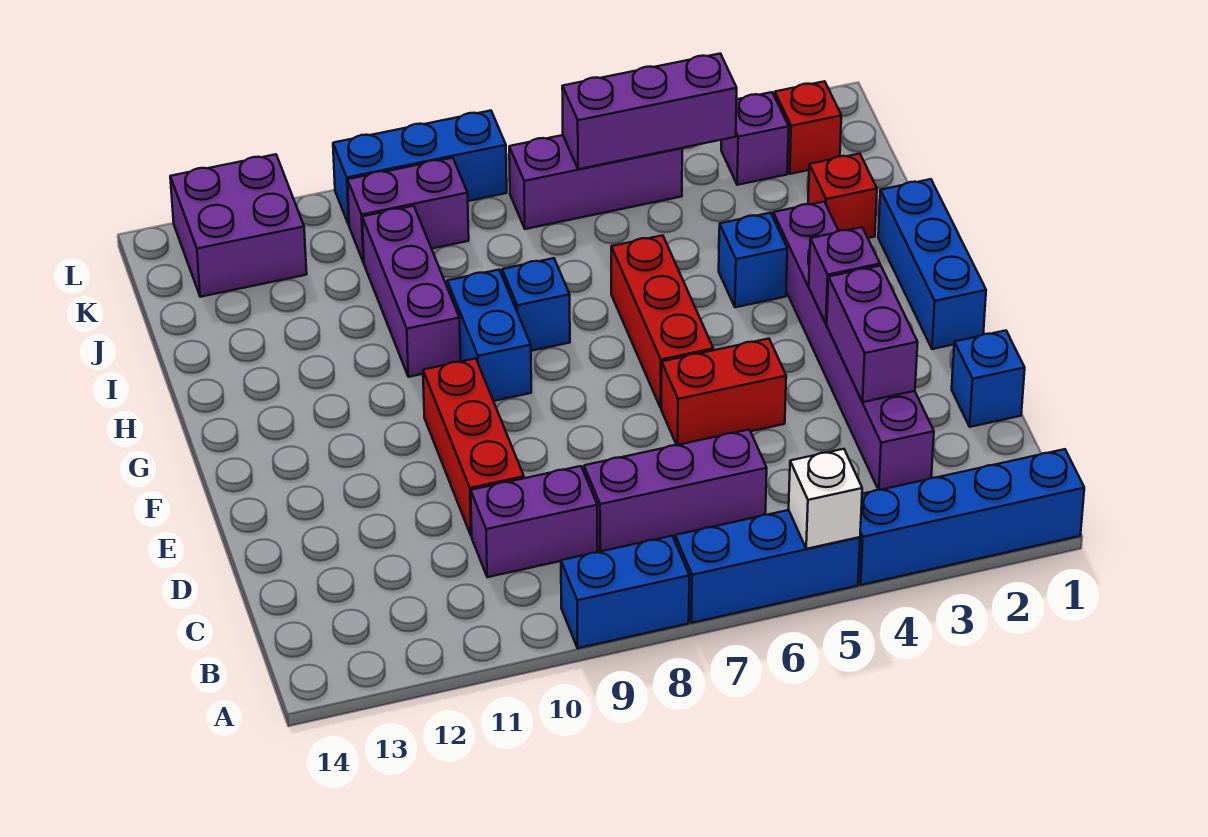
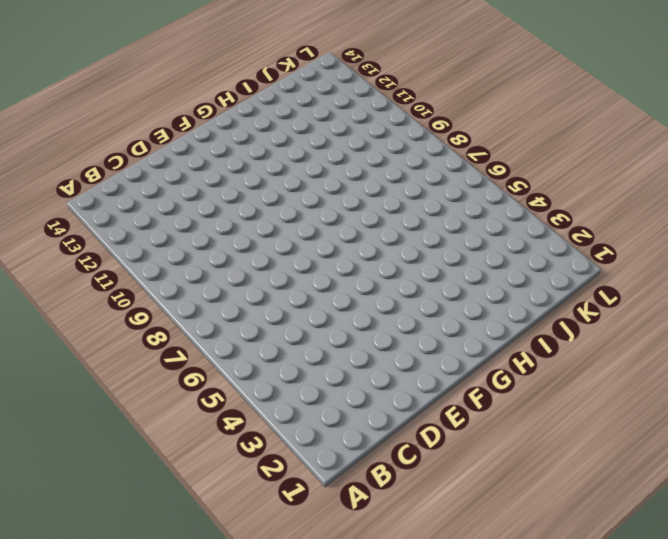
none -> blue 1x4 brick [858,449,1084,585]
none -> blue 1x3 brick [675,510,860,623]
none -> blue 1x2 brick [561,536,689,648]

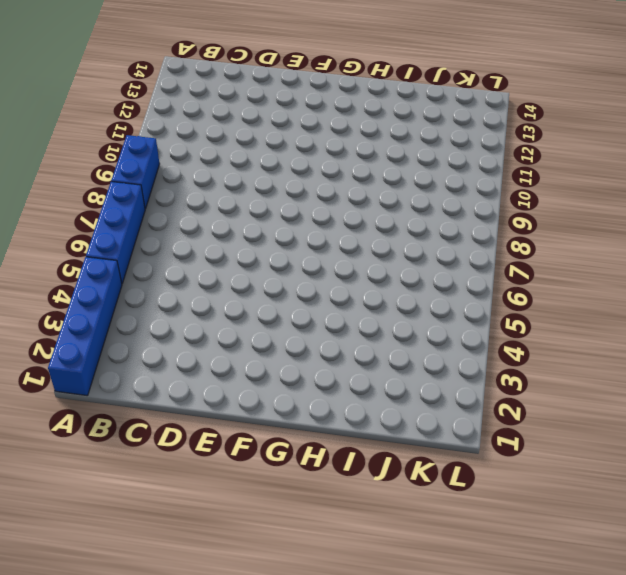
none -> purple 1x6 brick [773,202,934,490]
none -> purple 1x3 brick [584,430,767,551]
none -> purple 1x2 brick [471,466,597,577]

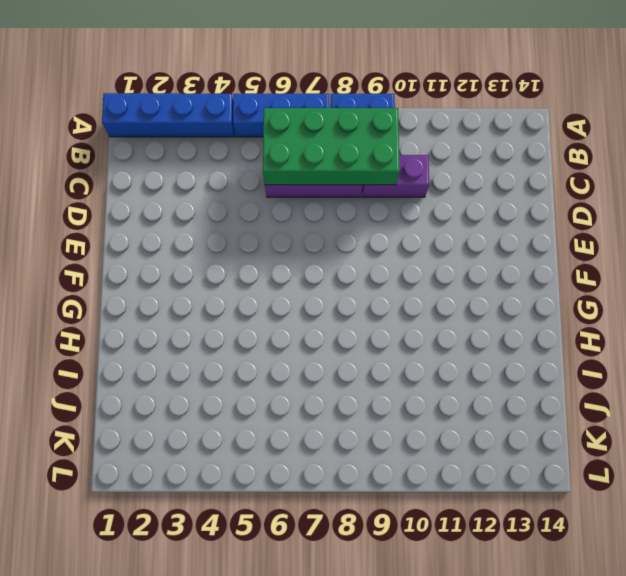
green 2x4 brick [263,108,400,185] -> none
none -> purple 1x6 brick [773,202,934,490]
none -> blue 1x1 brick [952,331,1025,427]
none -> red 1x3 brick [423,358,524,536]

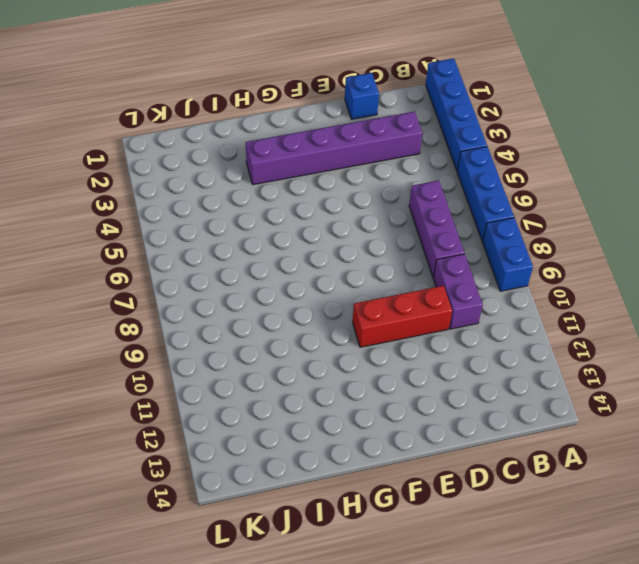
none -> red 1x2 brick [661,339,786,445]
none -> blue 1x3 brick [878,179,986,349]
none -> red 1x3 brick [611,235,713,408]

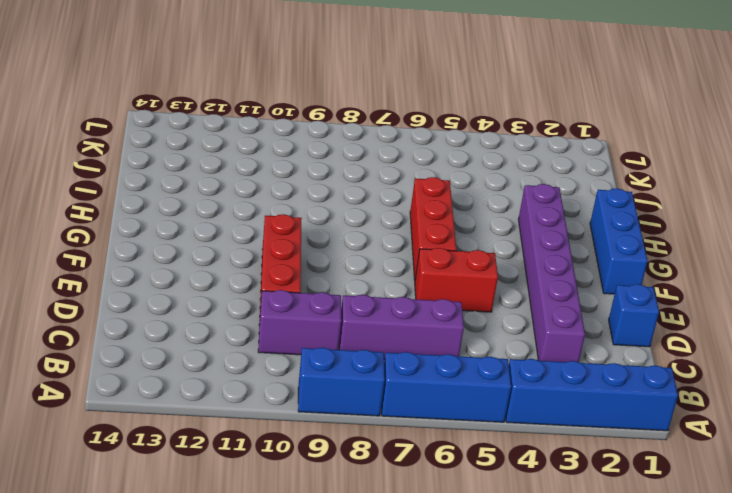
none -> blue 1x2 brick [447,270,531,401]
none -> blue 1x1 brick [719,213,787,307]
none -> blue 1x1 brick [502,258,570,351]

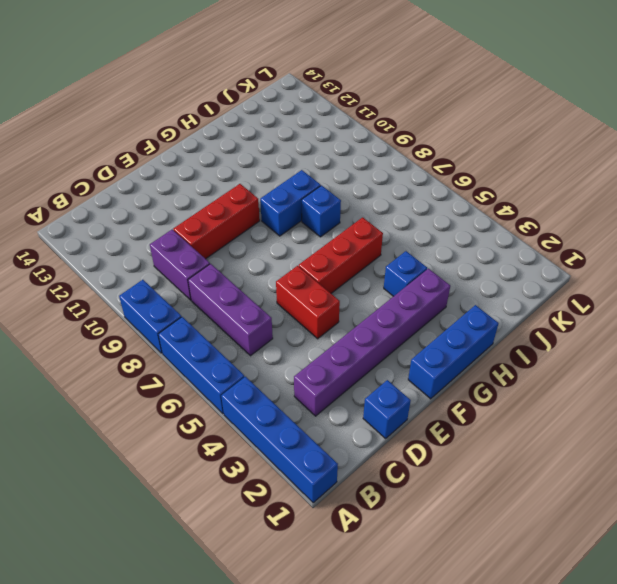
none -> purple 1x3 brick [362,206,461,377]
none -> red 1x1 brick [808,154,877,238]
none -> red 1x1 brick [775,81,841,174]

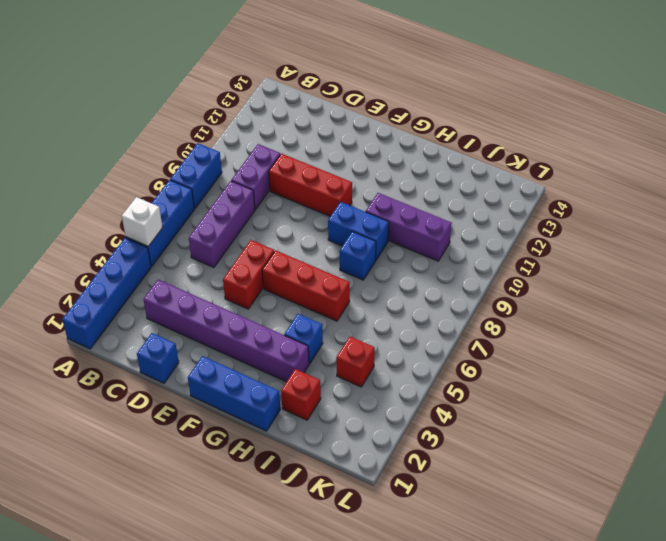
red 1x1 brick [336,337,375,387] -> red 1x1 brick moved to [775,81,841,174]
none -> purple 1x1 brick [721,92,789,185]
none -> purple 1x3 brick [509,135,682,229]
none -> purple 1x2 brick [348,158,469,263]

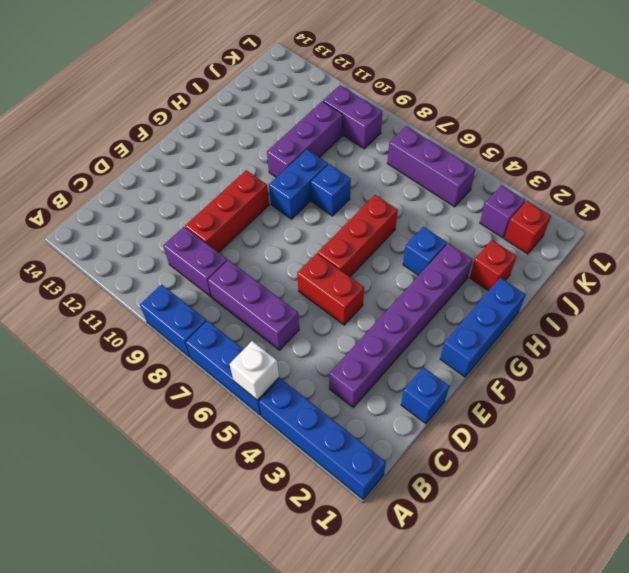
none -> purple 2x2 brick [170,154,307,297]
none -> blue 1x3 brick [333,111,507,225]
none -> purple 1x2 brick [827,266,918,402]

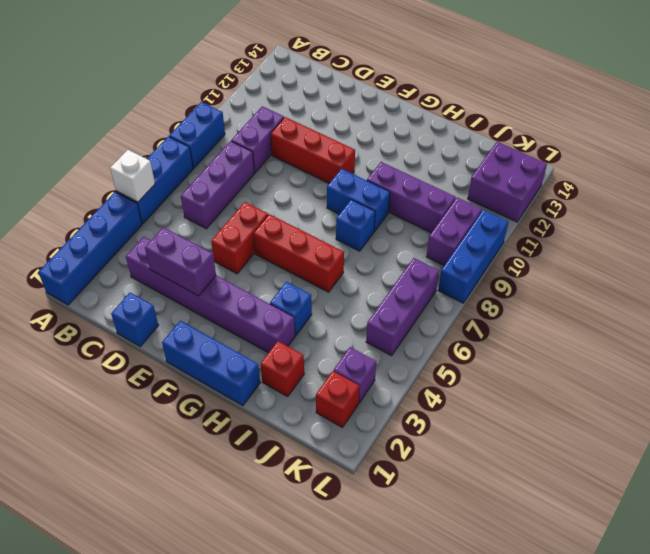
none -> purple 1x1 brick [809,227,880,324]
none -> purple 1x3 brick [562,54,737,169]

